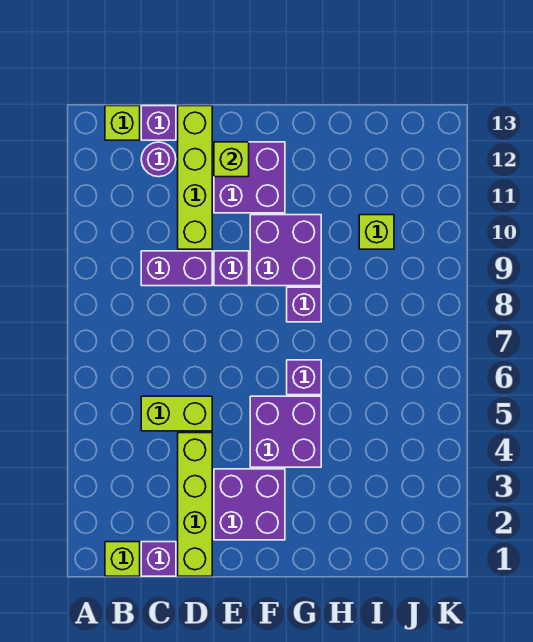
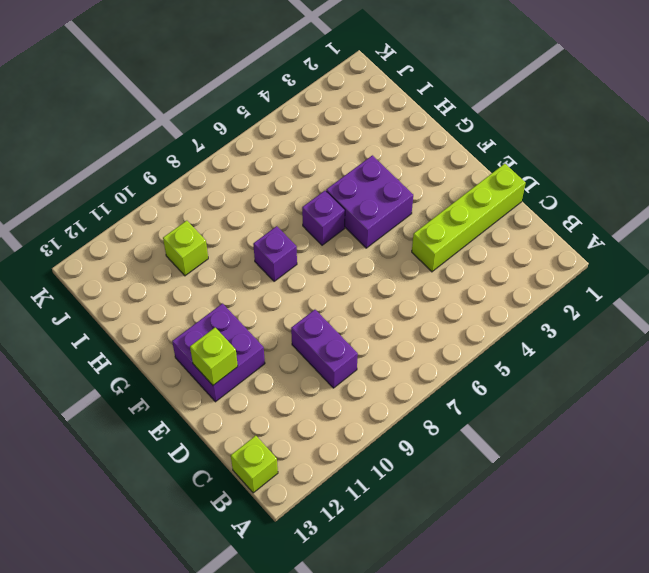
none -> lime 1x1 brick [105,542,140,576]
none -> purple 1x1 brick [141,542,176,576]
none -> lime 1x2 brick [141,396,212,431]

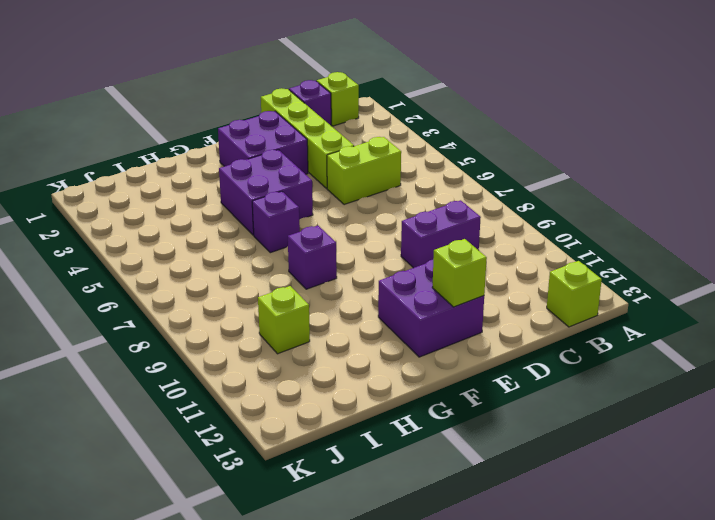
none -> purple 1x1 round brick [141,142,176,177]
none -> purple 1x1 brick [141,106,176,140]
none -> lime 1x4 brick [178,106,212,249]

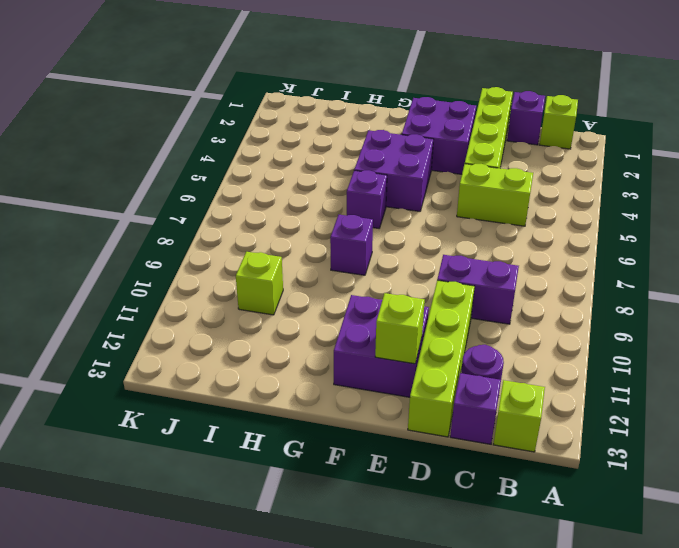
none -> purple 1x1 brick [214,251,249,286]
none -> purple 2x2 brick [250,215,321,286]

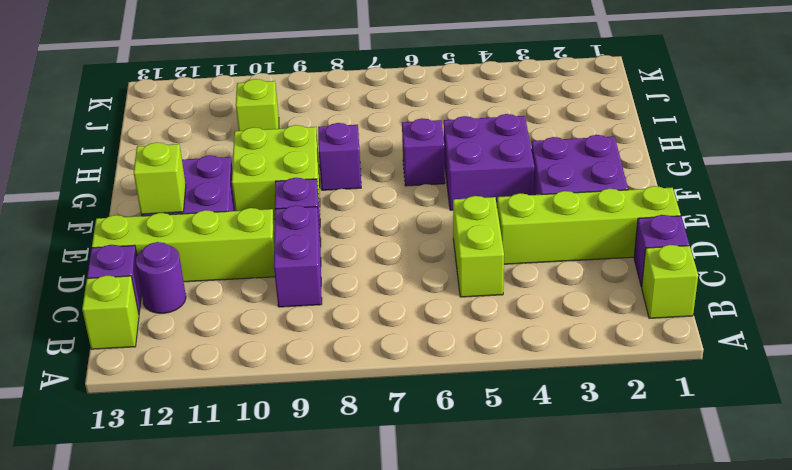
lime 2x2 brick [232,125,320,220] -> purple 2x2 brick [250,215,321,286]

